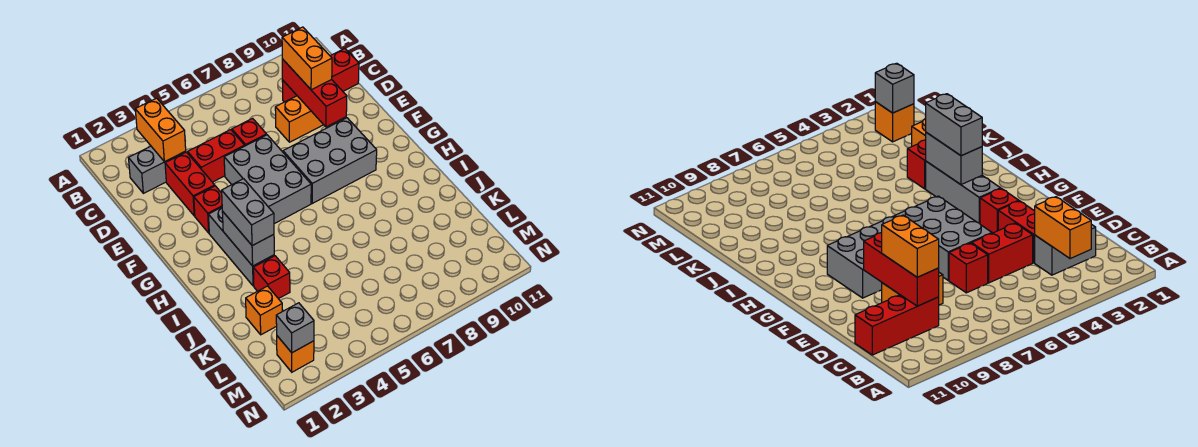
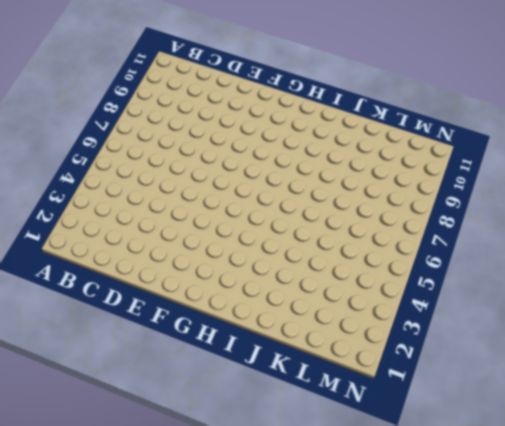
none -> grey 1x2 brick [129,146,186,193]
none -> red 1x3 brick [282,49,359,102]
none -> red 1x2 brick [165,152,215,216]

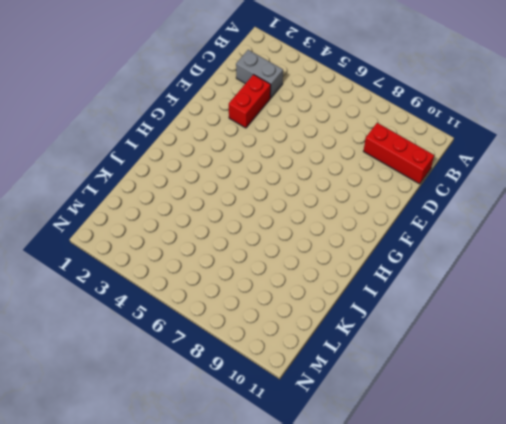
none -> red 1x2 brick [188,130,245,182]
none -> red 1x1 brick [232,118,267,146]
none -> orange 1x2 brick [275,96,323,142]

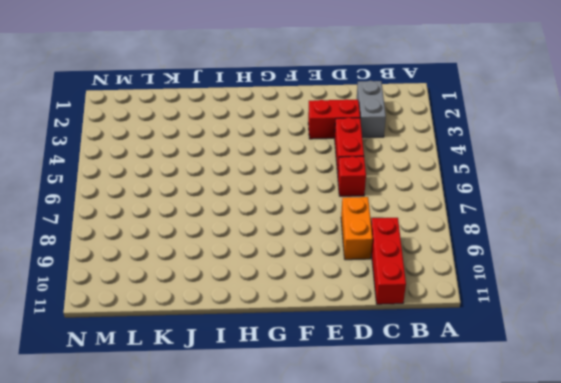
none -> grey 2x3 brick [224,135,311,224]
none -> red 1x1 brick [194,186,222,233]
none -> grey 2x3 brick [283,118,377,204]

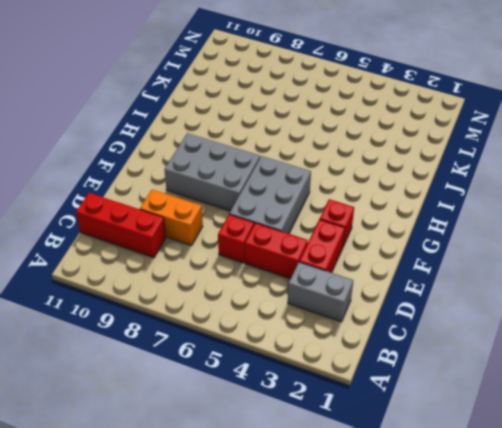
none -> grey 1x3 brick [208,207,274,286]
none -> red 1x1 brick [253,256,290,299]
none -> orange 1x1 brick [246,286,282,335]

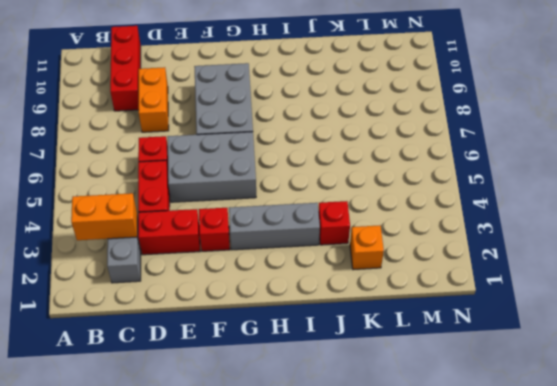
none -> orange 1x1 brick [277,336,314,372]
none -> red 1x3 brick [282,59,347,127]
none -> grey 1x2 brick [222,211,274,266]

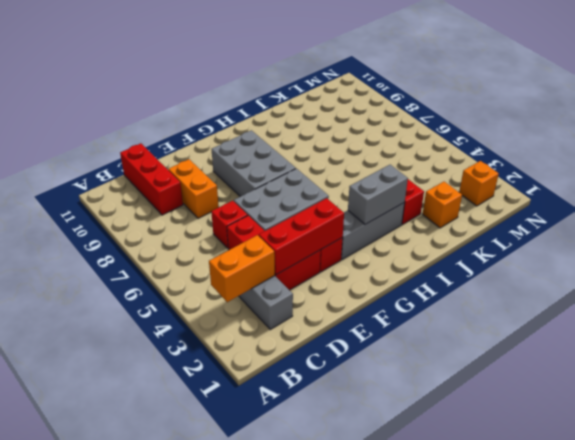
red 1x3 brick [259,198,344,275] -> red 1x3 brick moved to [282,59,347,127]
none -> grey 1x1 brick [276,303,314,353]
none -> orange 1x2 brick [282,27,332,90]
none -> grey 1x2 brick [222,179,274,246]

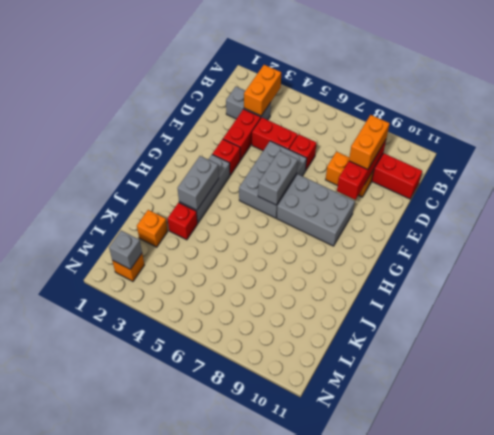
grey 1x2 brick [258,151,298,205] -> grey 1x2 brick moved to [222,179,274,246]

